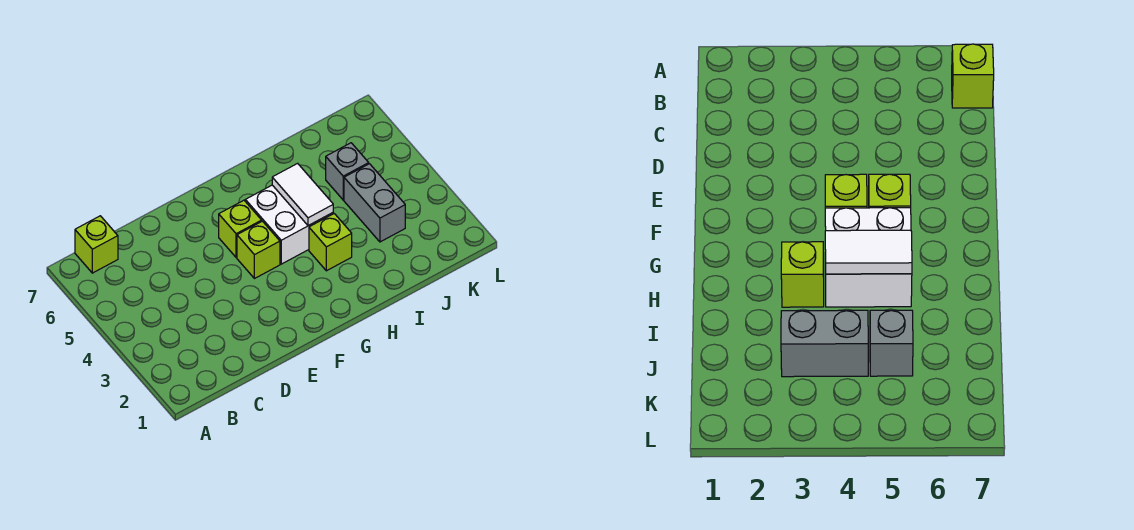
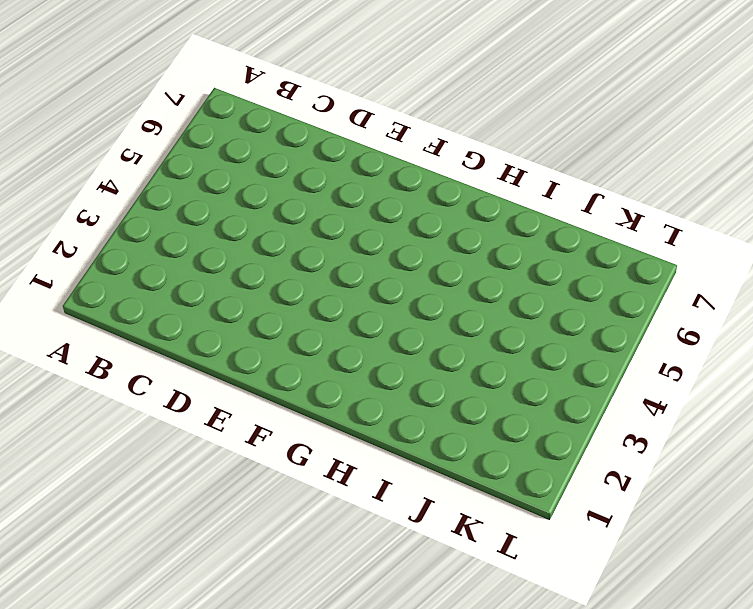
none -> lime 1x1 brick [75,216,118,273]
none -> lime 1x1 brick [237,221,280,279]

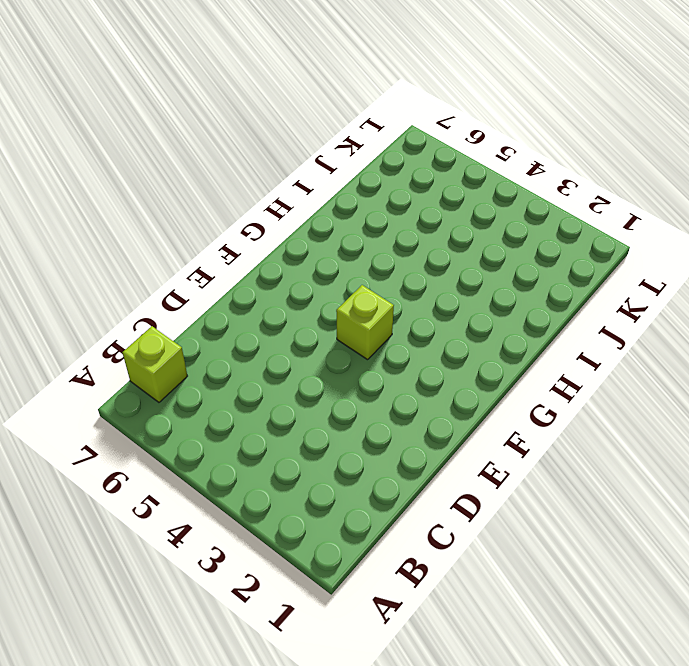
none -> lime 1x1 brick [219,200,262,258]
none -> white 2x2 brick [245,185,333,264]

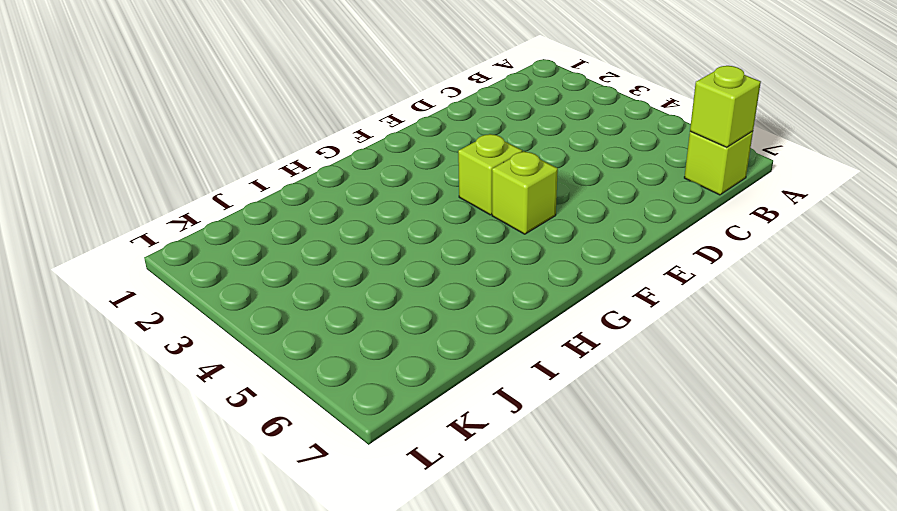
lime 1x1 brick [690,66,761,147] -> lime 1x1 brick moved to [309,214,352,271]
none -> white 2x2 brick [245,185,333,264]
none -> grey 1x2 brick [344,164,405,242]

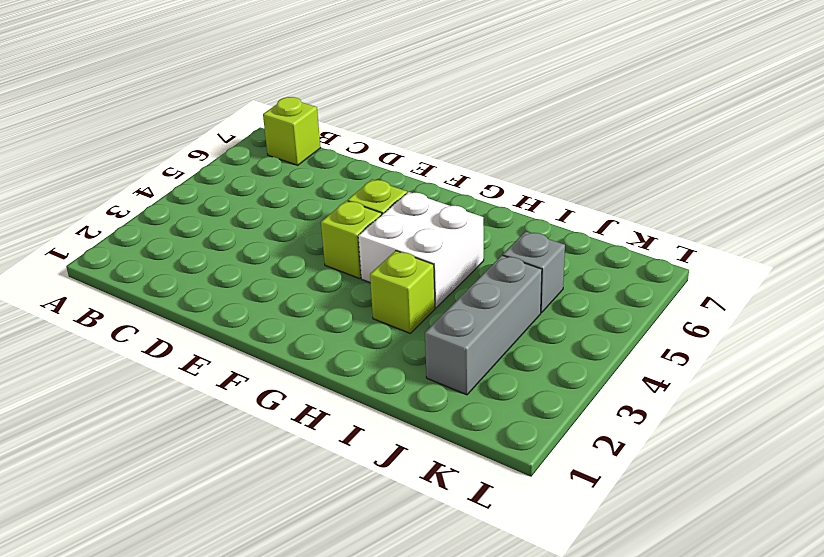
grey 1x3 brick [425,255,542,395] -> grey 1x2 brick [344,164,405,242]
none -> white 1x2 tile [272,163,333,226]

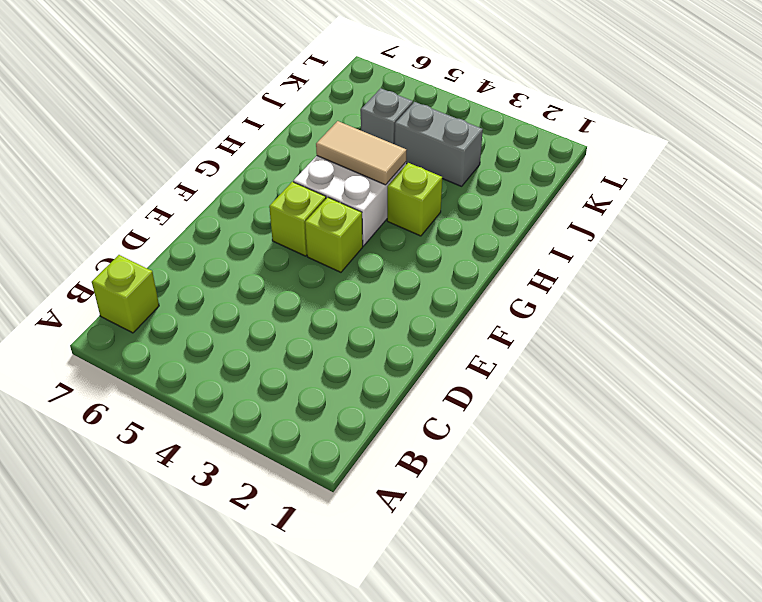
tan 1x2 tile [316,121,406,185] -> white 1x2 tile [272,163,333,226]

